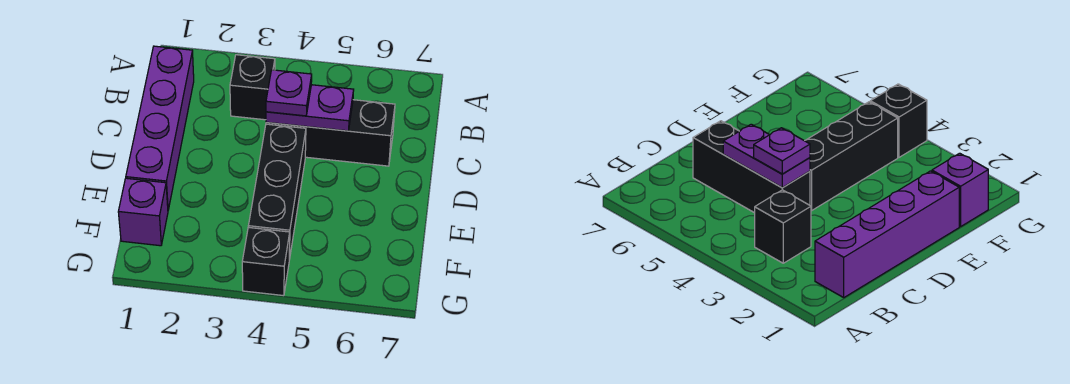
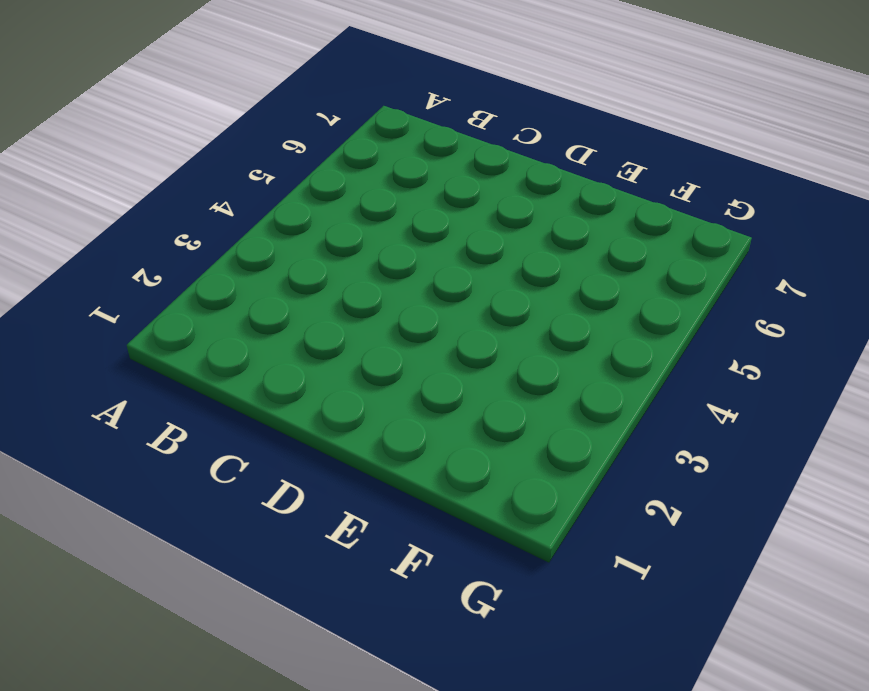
none -> purple 1x4 brick [126,46,194,210]
none -> black 1x1 brick [230,55,275,120]

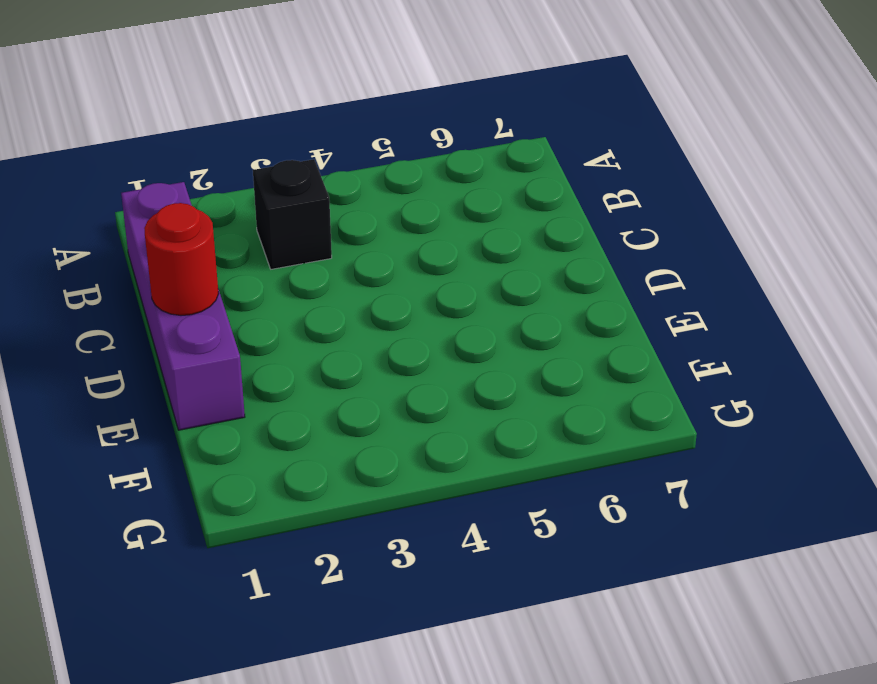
red 1x1 round brick [144,203,219,315] -> none
none -> black 1x3 brick [266,100,395,166]
none -> black 1x3 brick [248,124,306,260]

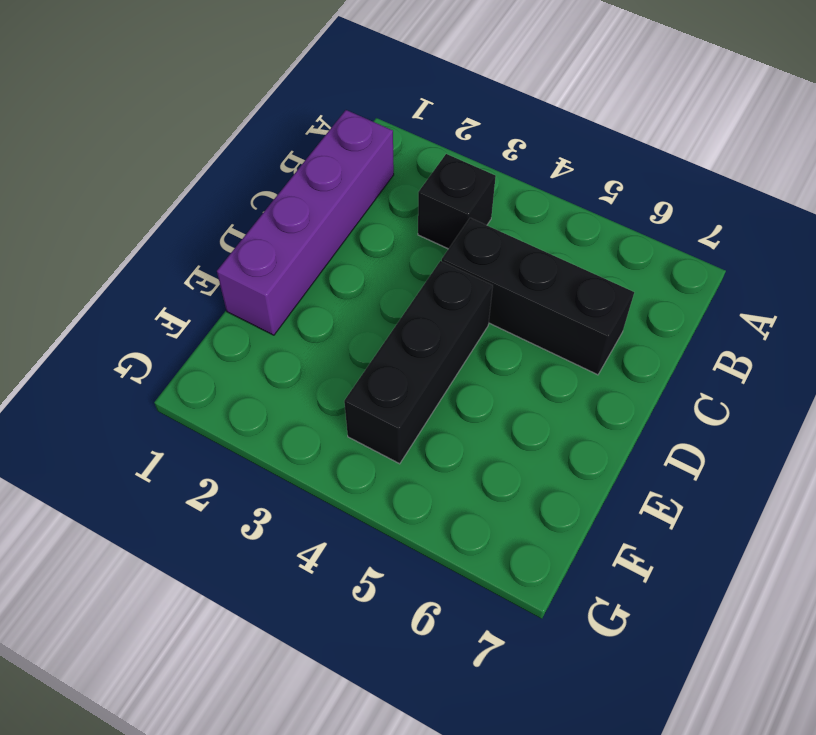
none -> purple 1x1 brick [118,178,168,246]
none -> black 1x1 brick [242,227,290,296]

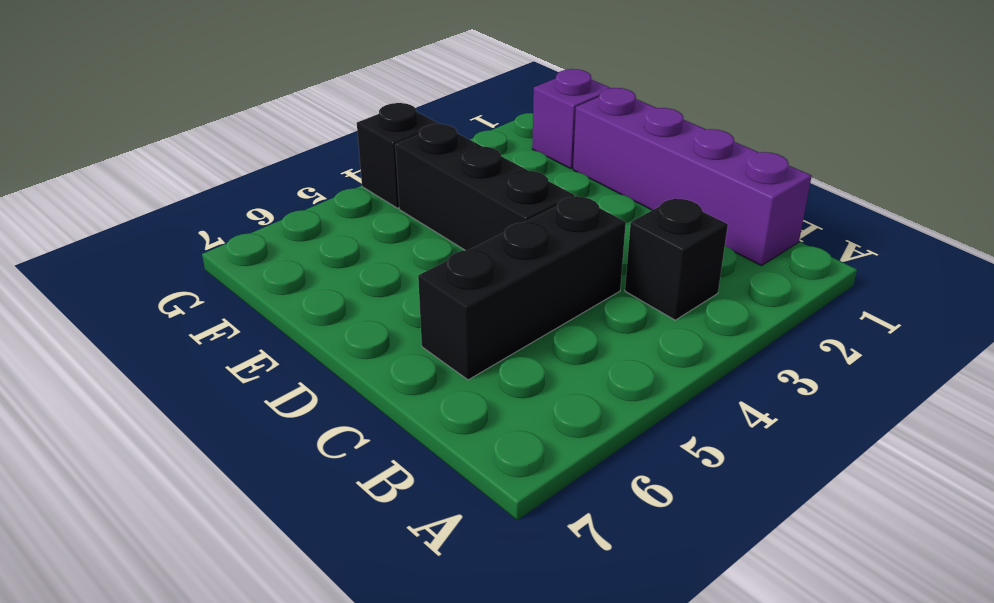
none -> purple 1x2 plate [266,85,354,131]
none -> purple 1x1 plate [266,70,312,116]

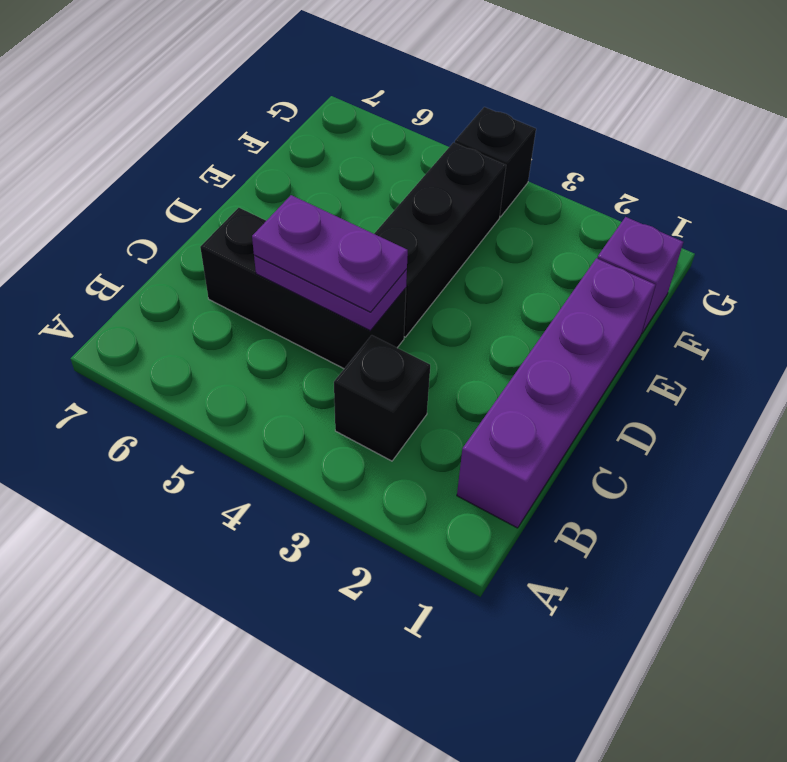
purple 1x2 plate [252,195,408,312] -> purple 1x1 plate [266,70,312,116]

